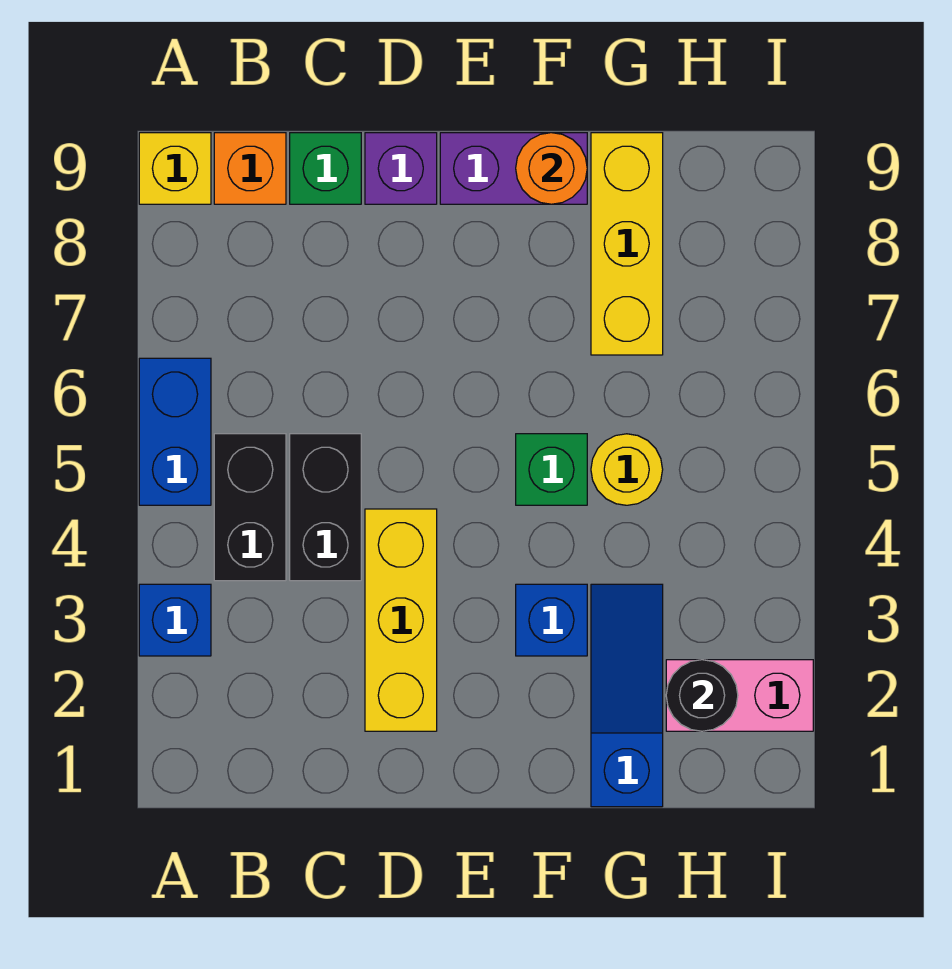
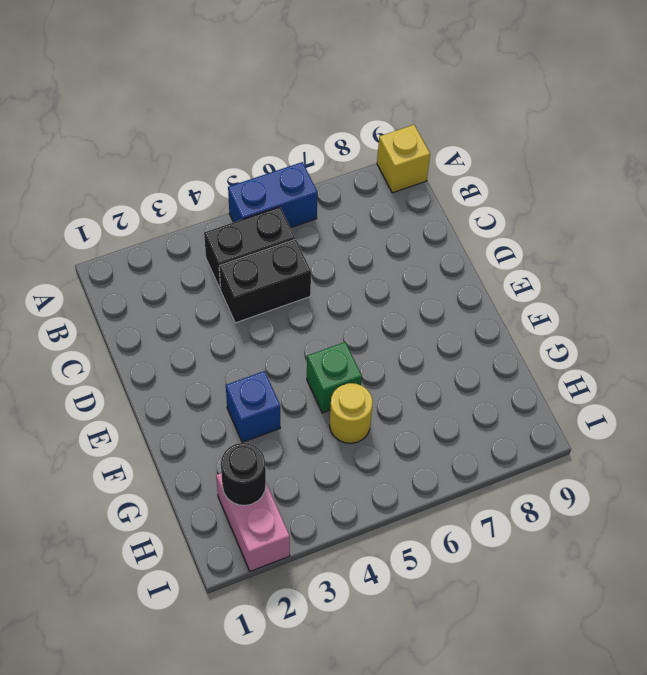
none -> blue 1x1 brick [139,584,211,656]
none -> orange 1x1 brick [214,133,286,204]
none -> green 1x1 brick [290,133,361,204]

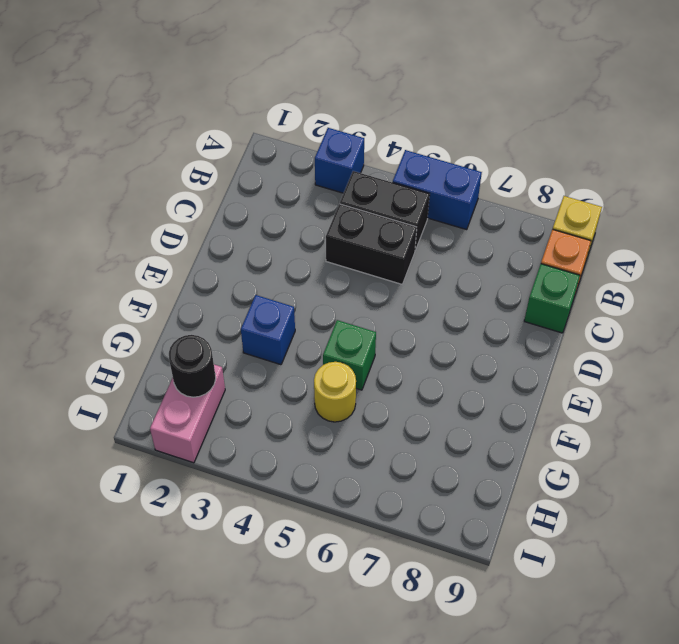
none -> yellow 1x3 brick [365,509,437,731]
none -> purple 1x1 brick [365,133,437,204]
none -> purple 1x2 brick [440,133,587,204]

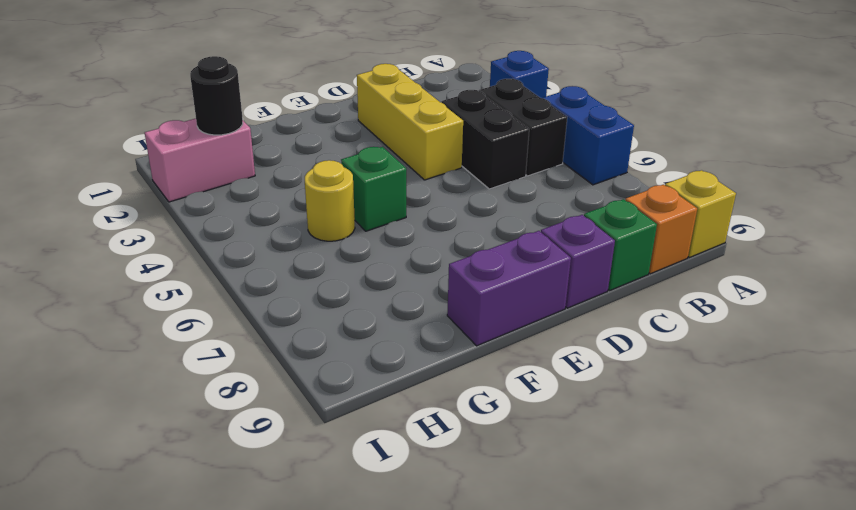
none -> blue 1x1 brick [516,584,587,656]
none -> blue 1x3 slope [591,584,663,807]
none -> yellow 1x3 brick [591,133,663,355]

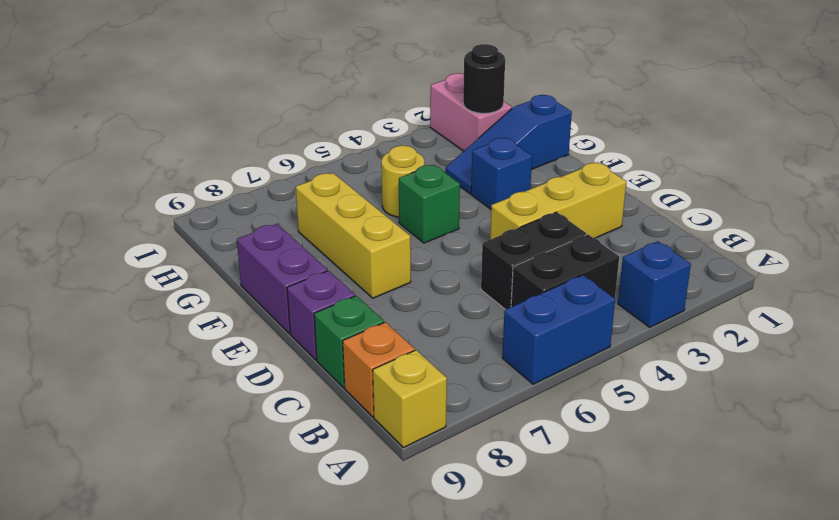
yellow 1x3 brick [296,173,411,298] -> yellow 1x3 brick turned to [591,133,663,355]
none -> orange 1x1 round brick [516,133,587,204]

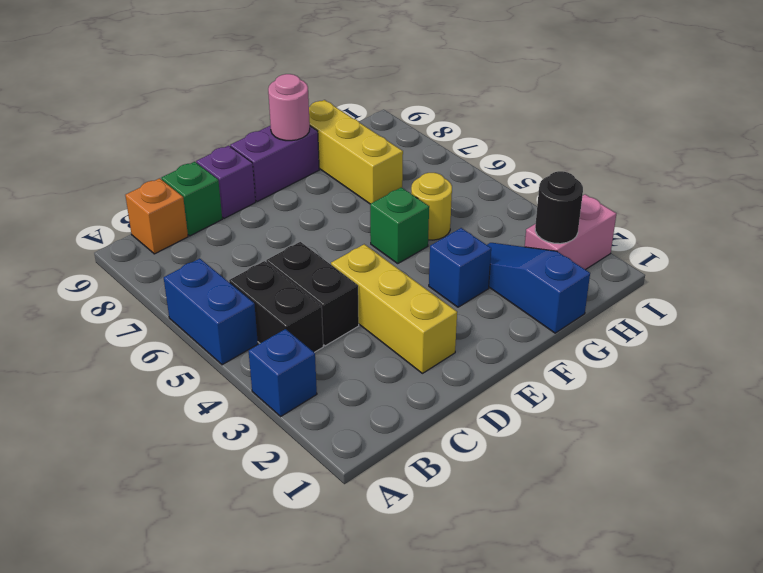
pink 1x1 round brick [268,74,310,141] -> orange 1x1 round brick [516,133,587,204]
none -> yellow 1x1 brick [139,133,211,204]

